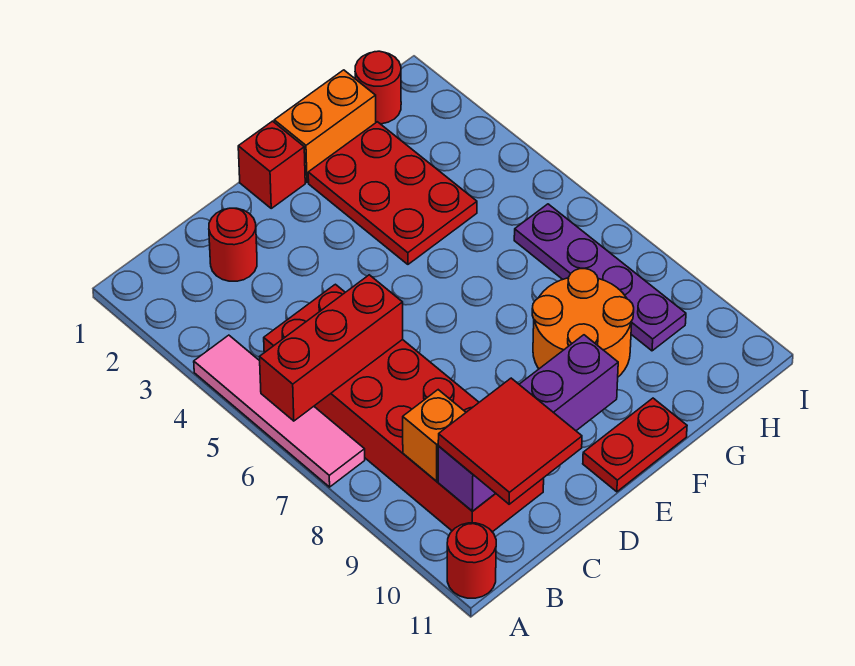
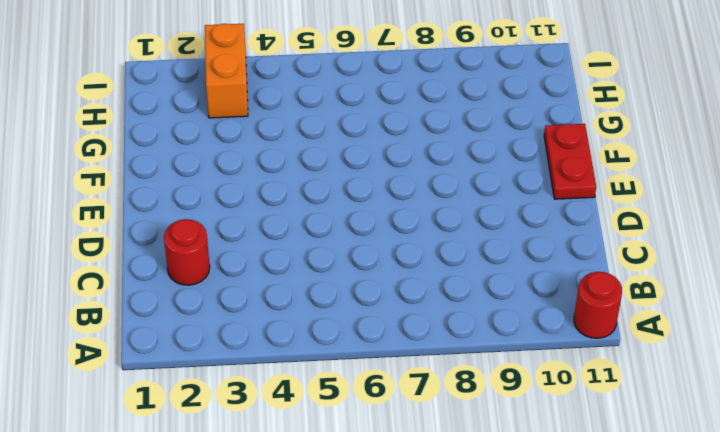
orange 1x2 brick [205,24,248,118] -> orange 1x2 brick moved to [274,70,376,182]
none -> pink 1x4 tile [194,335,365,487]
none -> red 2x6 brick [264,284,544,532]
none -> red 1x1 brick [238,121,305,208]

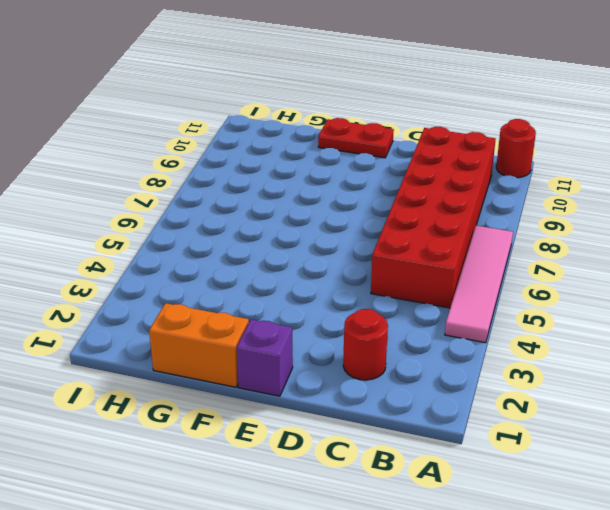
purple 1x1 brick [237,320,293,396] -> red 1x1 brick [238,121,305,208]
none -> red 2x3 plate [308,122,477,264]
none -> orange 2x2 round brick [532,269,634,377]
none -> red 1x1 round brick [355,51,401,124]

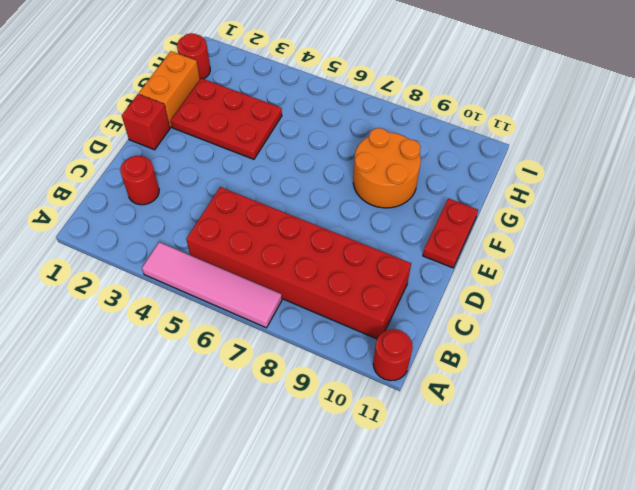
none -> purple 1x4 plate [514,204,686,351]
none -> red 1x3 brick [260,275,403,421]
none -> orange 1x1 brick [403,390,466,481]

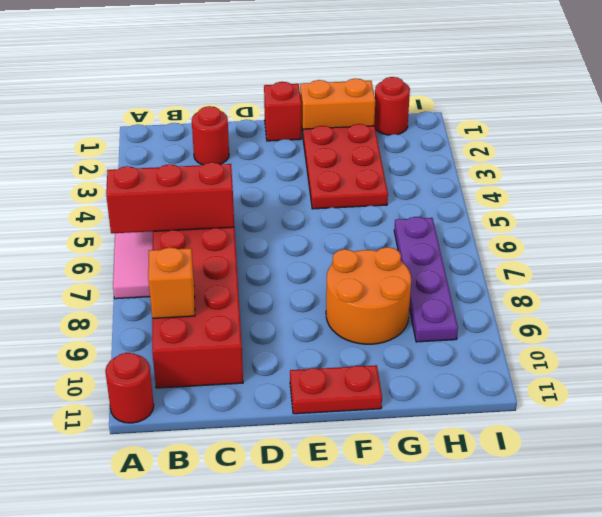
none -> purple 1x4 brick [438,335,618,511]
none -> red 2x2 tile [438,378,582,504]

